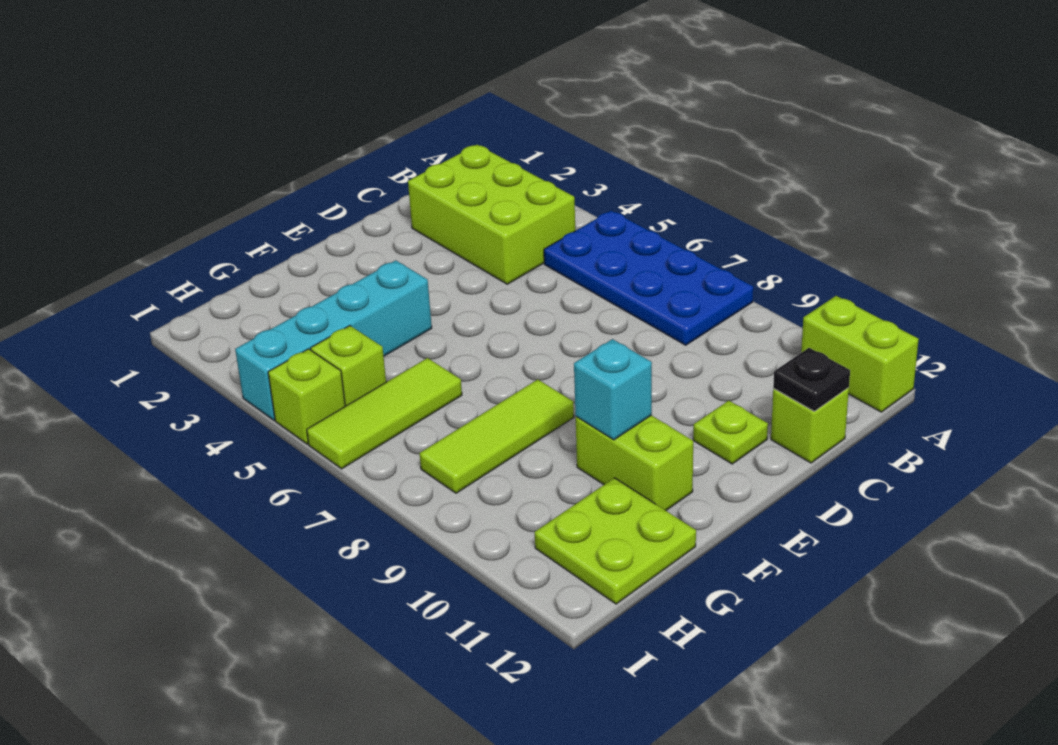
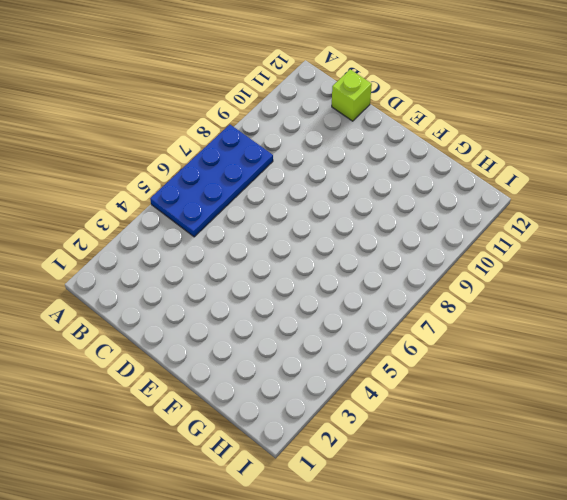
none -> lime 1x2 brick [801,296,919,412]
none -> lime 2x3 brick [408,145,575,284]
none -> lime 1x1 plate [693,401,768,464]

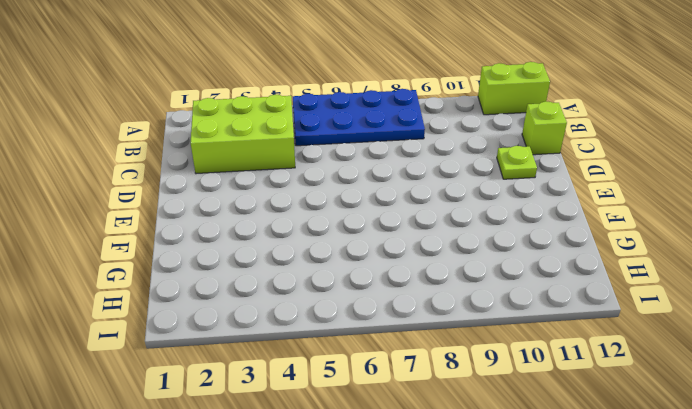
none -> cyan 1x4 brick [235,260,432,420]
none -> lime 1x3 tile [420,379,574,493]
none -> lime 1x2 brick [576,415,693,510]

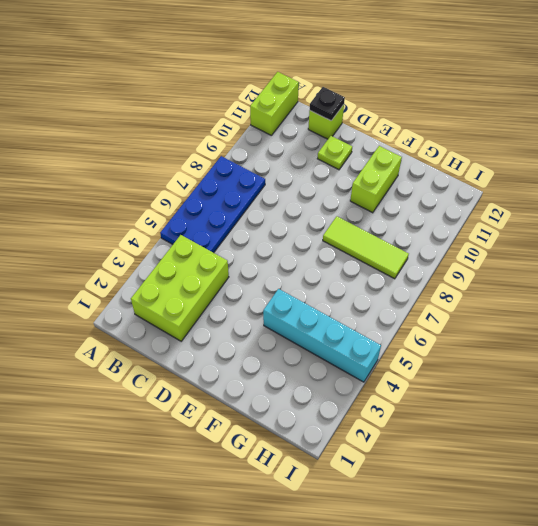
none -> lime 1x3 tile [307,358,462,469]
none -> lime 2x2 plate [535,478,696,604]
none -> lime 1x1 brick [311,326,386,406]

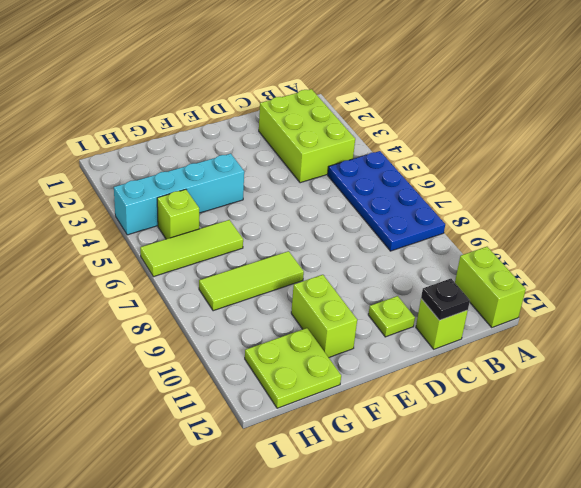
none -> lime 1x1 brick [268,349,345,444]
none -> cyan 1x1 brick [574,339,652,440]

